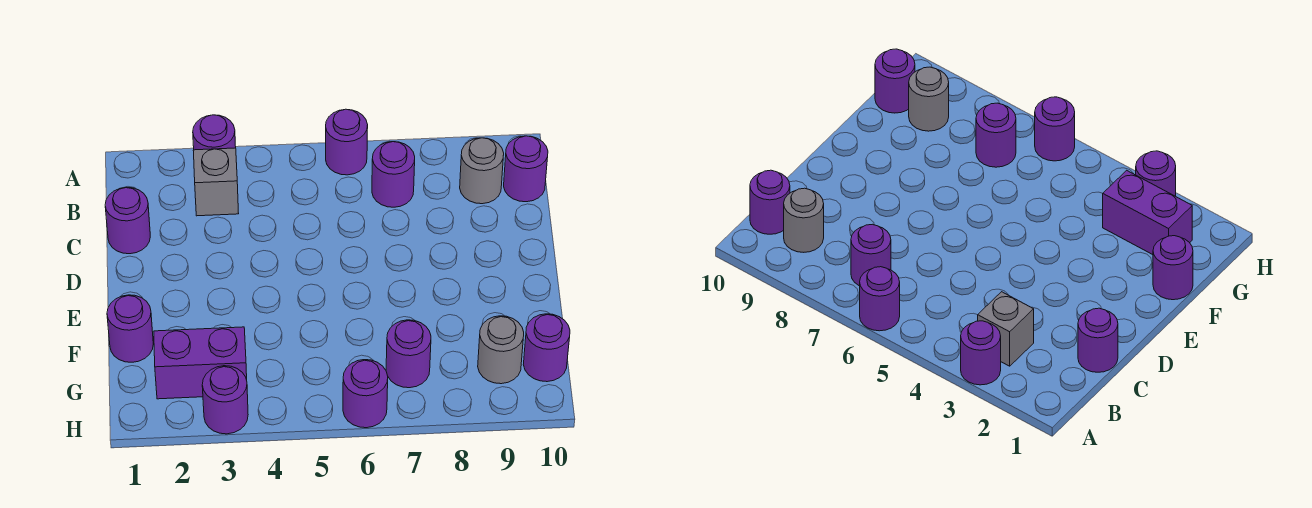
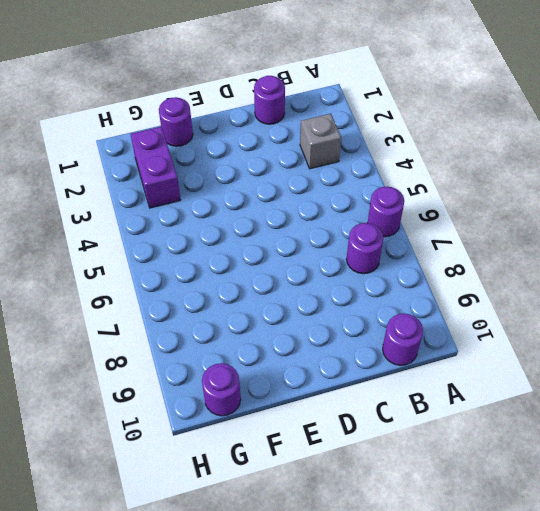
none -> purple 1x1 round brick [193,115,236,150]
none -> grey 1x1 round brick [460,138,504,204]
none -> purple 1x1 round brick [386,320,431,388]

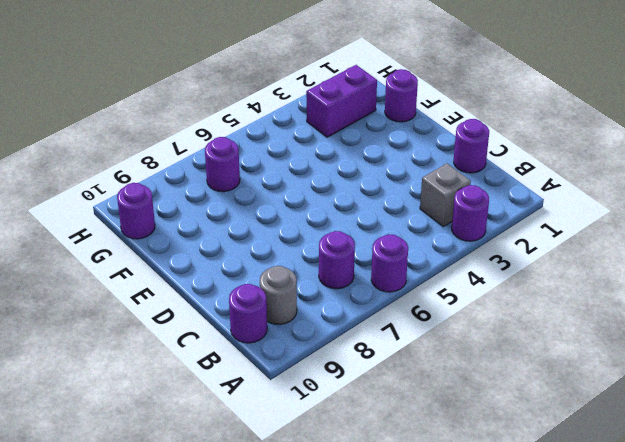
none -> grey 1x1 round brick [478,316,524,384]
none -> purple 1x1 round brick [202,366,248,434]
none -> purple 1x1 round brick [343,360,388,428]

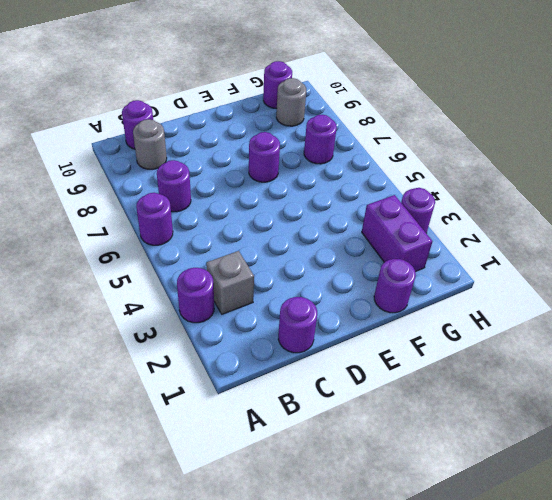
purple 1x1 round brick [249,132,280,182] -> purple 1x1 round brick moved to [343,360,388,428]

